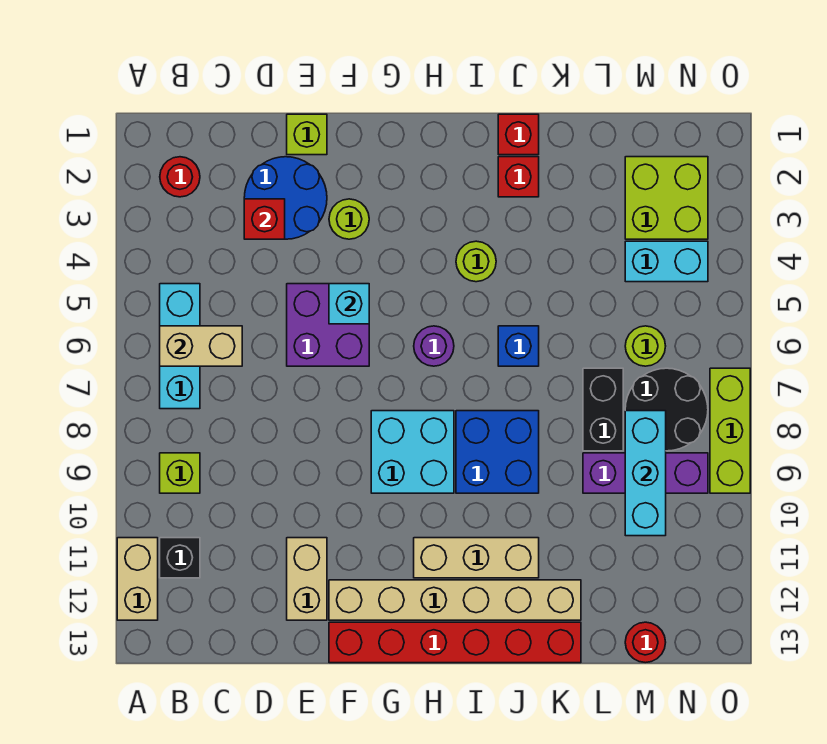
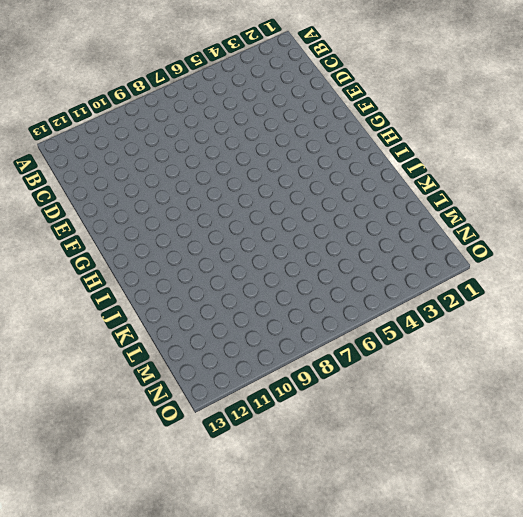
none -> tan 1x2 brick [117,538,158,620]
none -> red 1x1 round brick [160,157,200,197]
none -> cyan 1x3 brick [160,284,200,409]
none -> lime 1x1 brick [160,453,200,493]

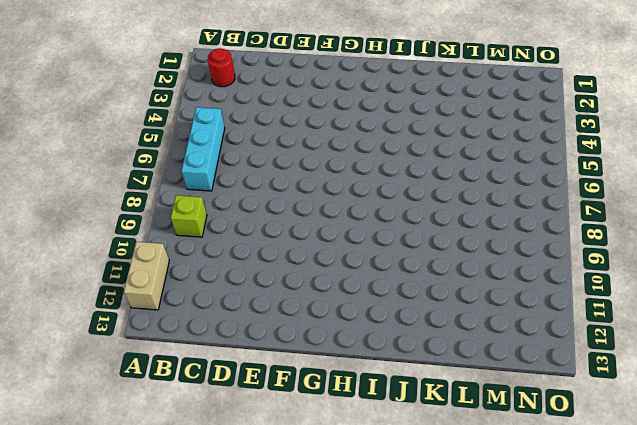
none -> black 1x1 brick [160,538,200,578]
none -> blue 2x2 round brick [244,157,327,239]
none -> lime 1x1 brick [287,114,327,155]
none -> purple 2x2 brick [287,284,369,366]

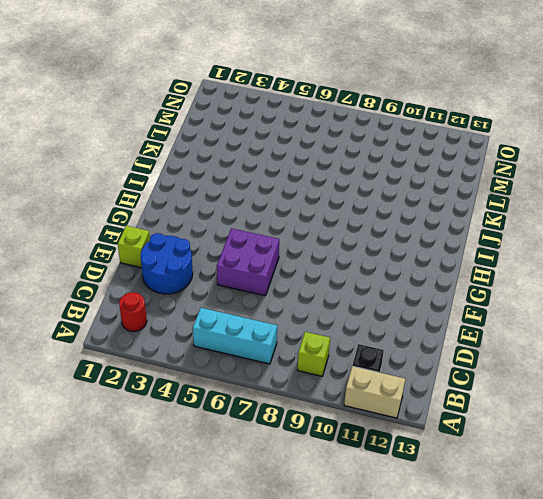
none -> tan 1x2 brick [287,538,327,620]
none -> lime 1x1 round brick [329,199,369,239]
none -> tan 1x6 brick [329,580,581,620]
none -> red 1x6 brick [329,622,581,663]

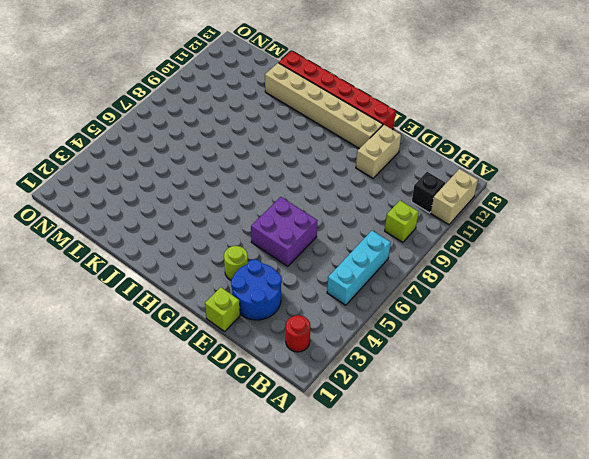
none -> cyan 2x2 brick [371,411,454,493]
none -> purple 1x1 round brick [414,326,454,366]
none -> tan 1x3 brick [414,538,539,578]
none -> lime 1x1 round brick [456,241,496,282]

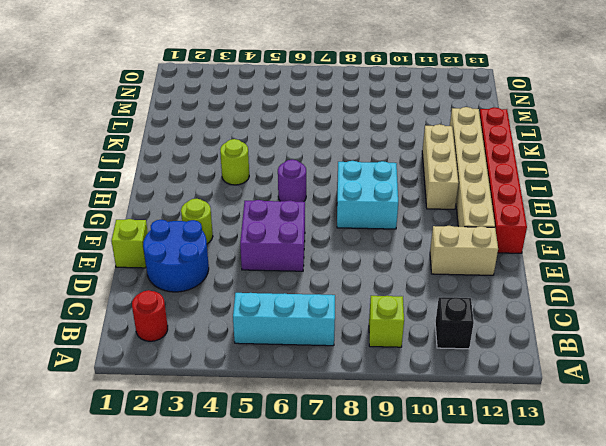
none -> tan 1x2 brick [117,538,158,620]
none -> blue 2x2 brick [456,411,539,493]
none -> red 1x1 brick [498,114,539,155]
none -> red 1x1 brick [498,157,539,197]

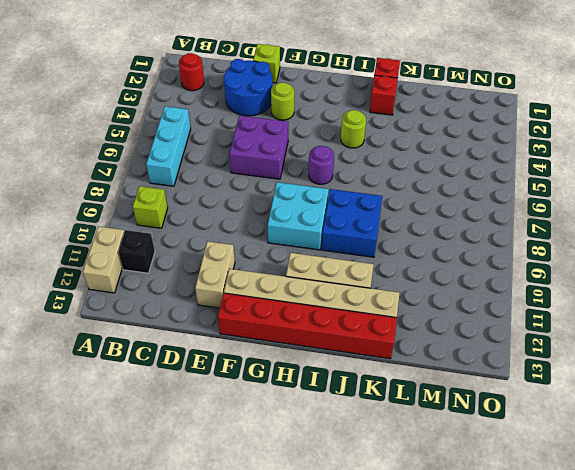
none -> blue 1x1 brick [498,326,539,366]
none -> black 1x2 brick [583,368,623,451]
none -> purple 1x3 brick [583,453,708,493]
none -> lime 2x2 brick [625,157,708,239]

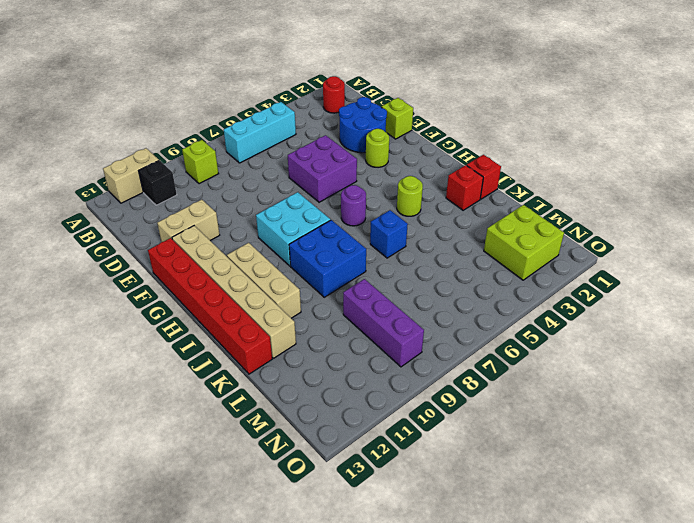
none -> black 1x2 brick [583,368,623,451]
none -> cyan 1x2 brick [625,241,708,282]
none -> lime 1x1 round brick [625,326,666,366]
none -> black 2x2 round brick [625,368,708,451]

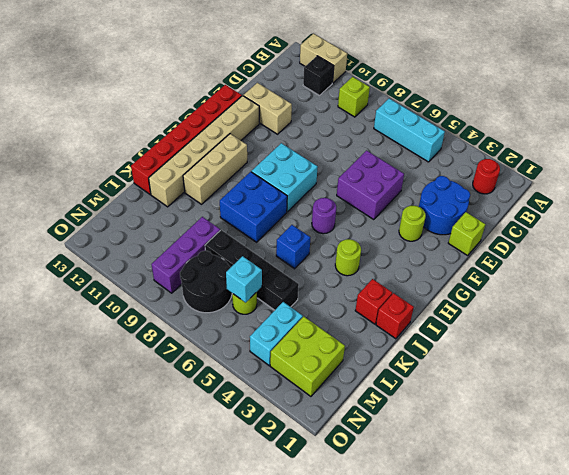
black 1x4 brick [205,230,299,310] -> black 1x2 brick [583,368,623,451]
cyan 1x1 brick [226,256,262,302] -> cyan 1x1 brick moved to [329,284,369,324]
none -> red 1x1 round brick [625,622,666,663]
none -> lime 1x3 brick [710,368,750,493]
none -> tan 1x2 brick [160,326,242,366]
none -> red 1x1 brick [244,199,285,239]

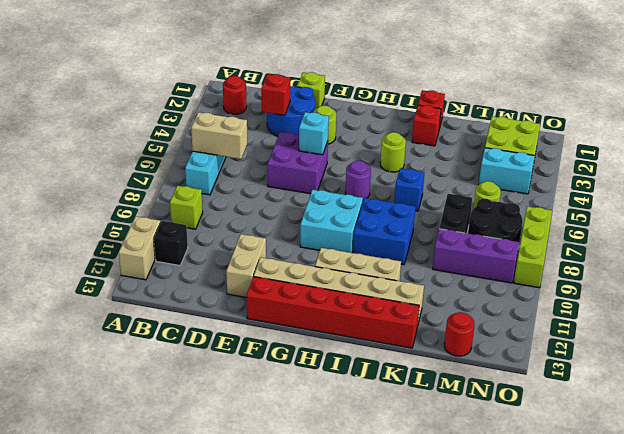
none -> cyan 1x3 brick [625,411,666,536]

